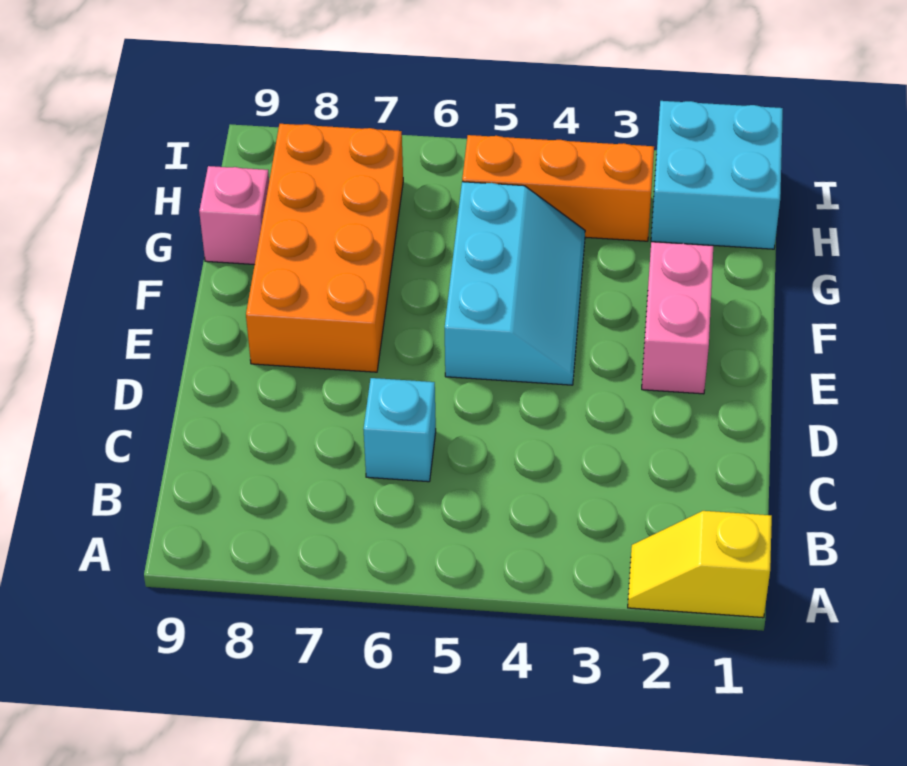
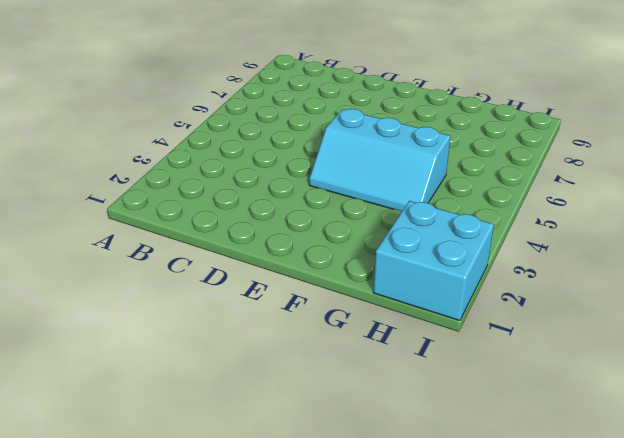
none -> yellow 1x2 slope [628,511,772,618]
none -> cyan 1x1 brick [363,378,436,482]

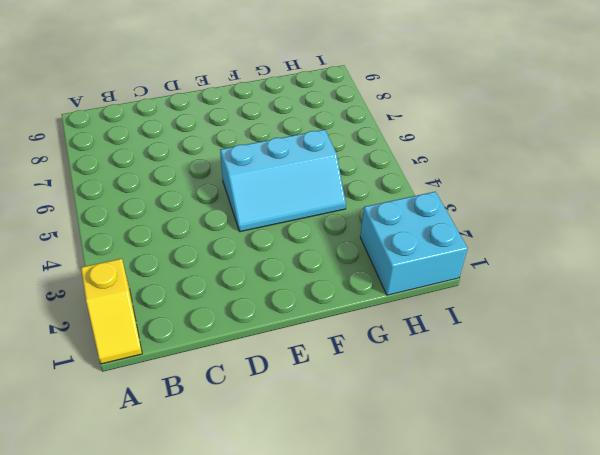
yellow 1x2 slope [81,259,142,364] -> yellow 1x2 slope turned to [628,511,772,618]
none -> cyan 1x1 brick [363,378,436,482]
none -> pink 1x2 brick [642,242,713,394]

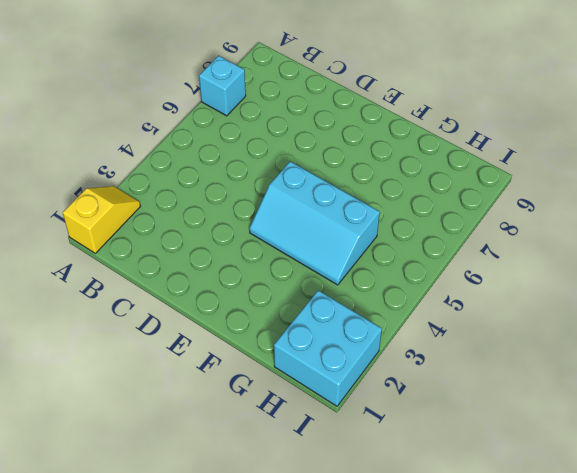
cyan 1x1 brick [199,56,246,116] -> cyan 1x1 brick moved to [363,378,436,482]
none -> pink 1x2 brick [642,242,713,394]
none -> orange 2x4 brick [246,124,403,372]

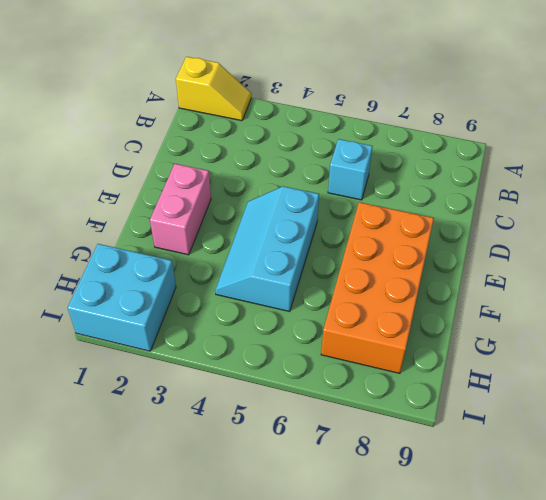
none -> pink 1x1 brick [199,166,269,265]
none -> orange 1x3 brick [462,135,654,241]

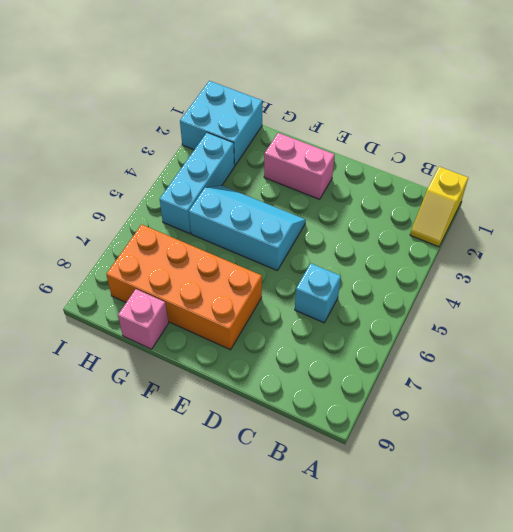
cyan 1x3 brick [160,133,234,234] -> orange 1x3 brick [462,135,654,241]

